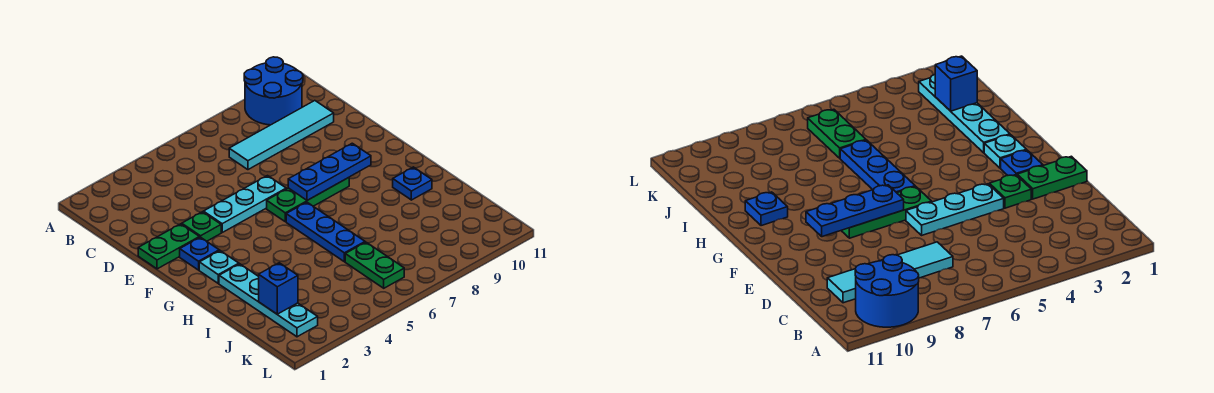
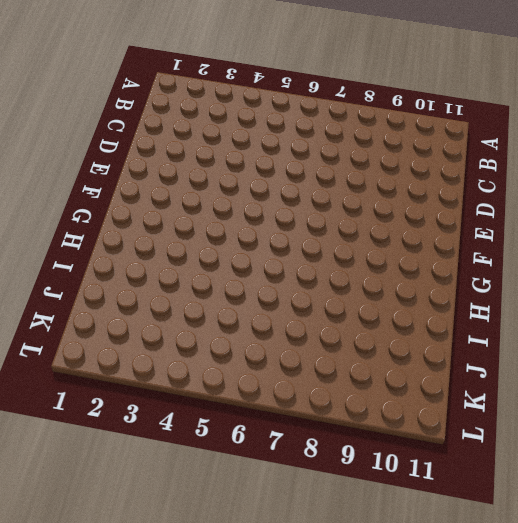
none -> blue 2x2 round brick [244,57,303,125]
none -> cyan 1x4 tile [229,101,334,170]
none -> green 1x2 plate [138,224,199,269]

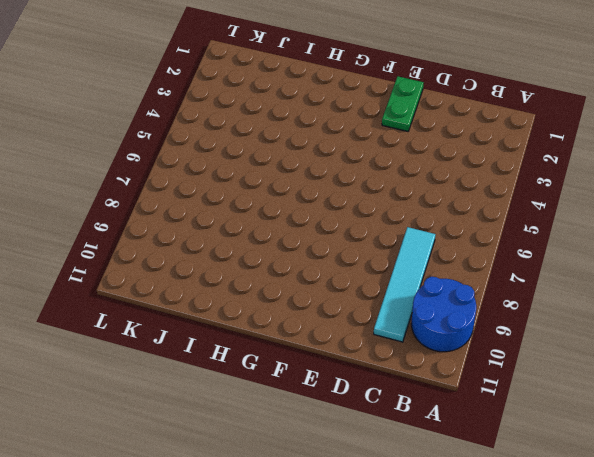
none -> green 1x1 plate [182,212,221,241]
none -> cyan 1x3 plate [203,176,286,232]
none -> blue 1x1 plate [180,237,219,270]

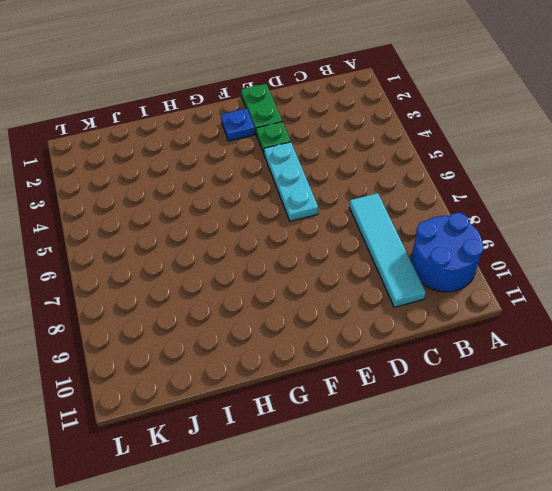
none -> green 1x3 plate [267,178,349,222]
none -> cyan 1x1 plate [199,251,239,283]
none -> blue 1x3 plate [286,202,365,262]

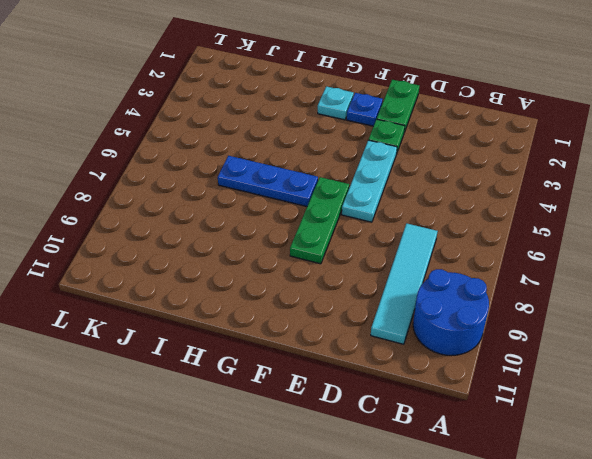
none -> cyan 1x4 plate [219,264,318,337]
none -> blue 1x1 plate [393,167,432,200]
none -> green 1x2 plate [345,242,404,288]

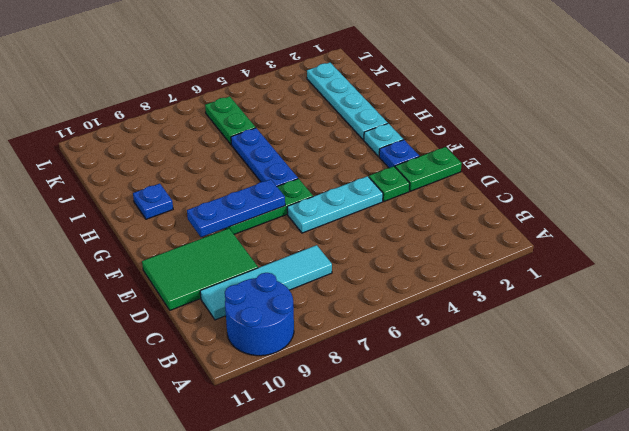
green 2x3 tile [142,228,258,310] -> none
none -> blue 1x1 brick [259,263,298,314]

